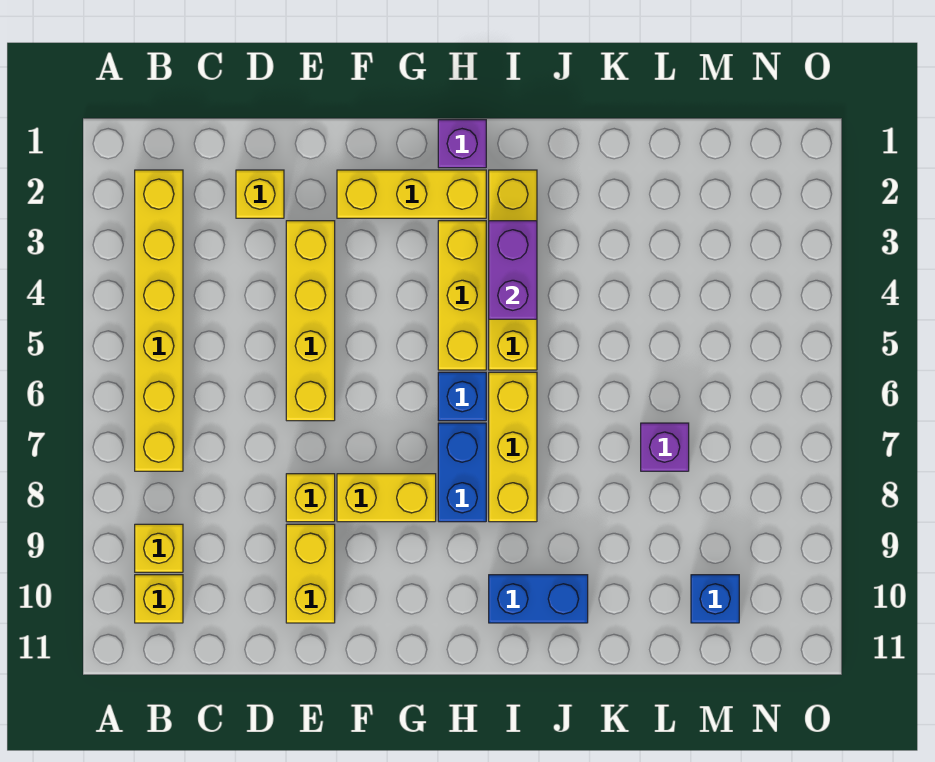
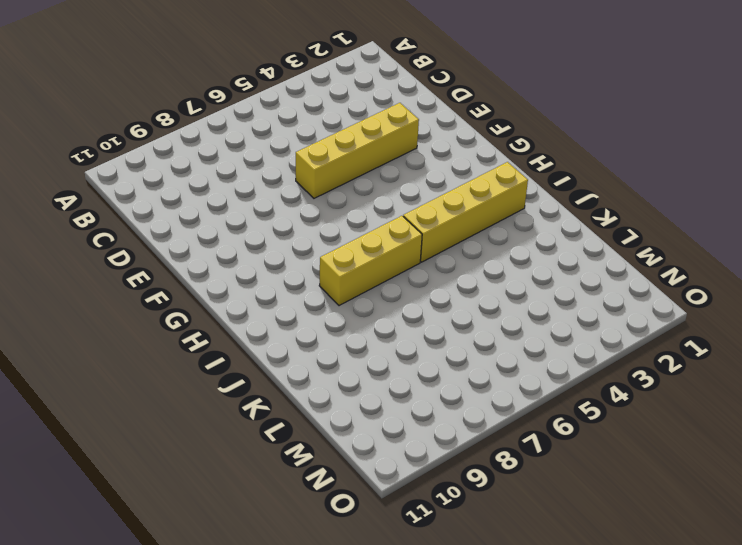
none -> yellow 1x6 brick [135,170,183,471]
none -> yellow 1x1 brick [135,524,183,572]
none -> yellow 1x1 brick [135,575,183,623]

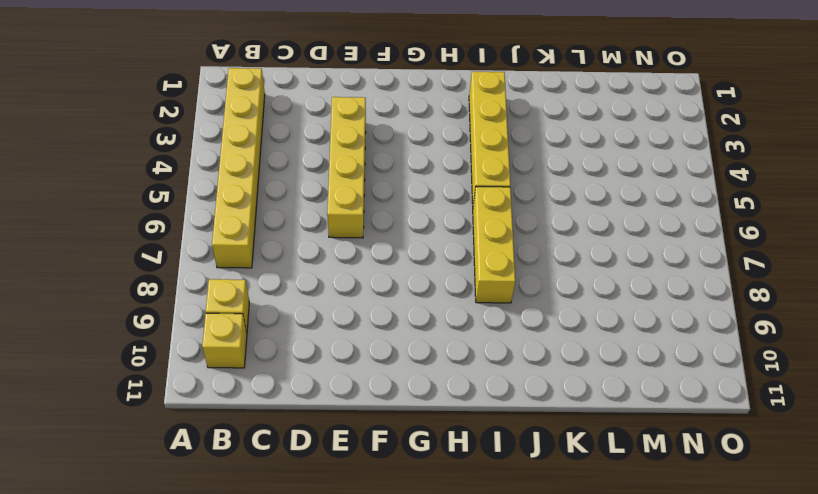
none -> yellow 1x1 brick [236,170,284,218]
none -> yellow 1x1 brick [286,474,335,522]
none -> yellow 1x2 brick [286,524,335,623]

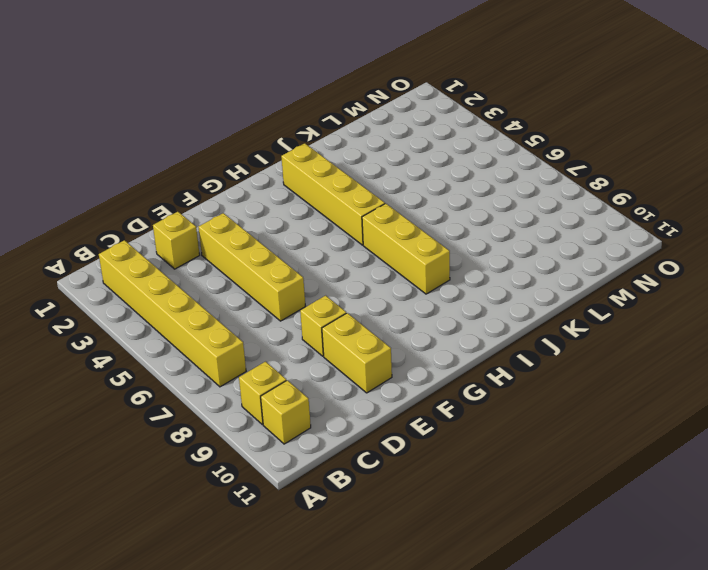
none -> yellow 1x3 brick [337,170,486,218]
none -> yellow 1x2 brick [337,474,436,522]
none -> purple 1x1 brick [438,120,486,168]

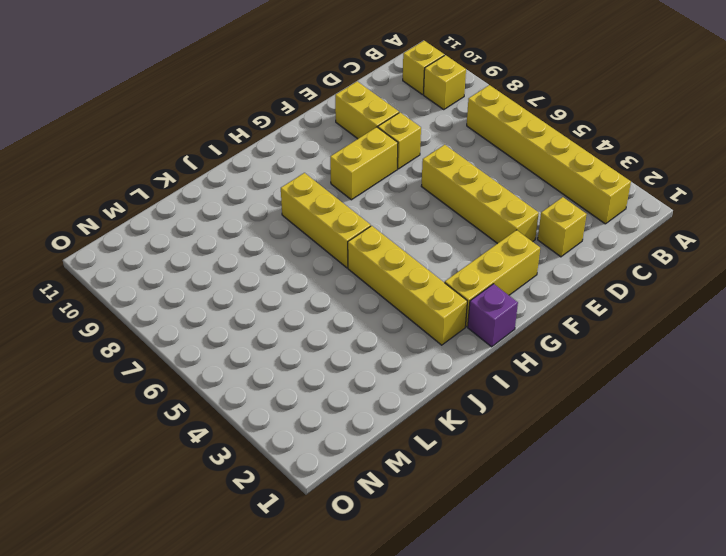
none -> yellow 1x3 brick [438,221,486,370]
none -> blue 1x1 brick [438,372,486,421]
none -> blue 1x2 brick [438,423,486,522]

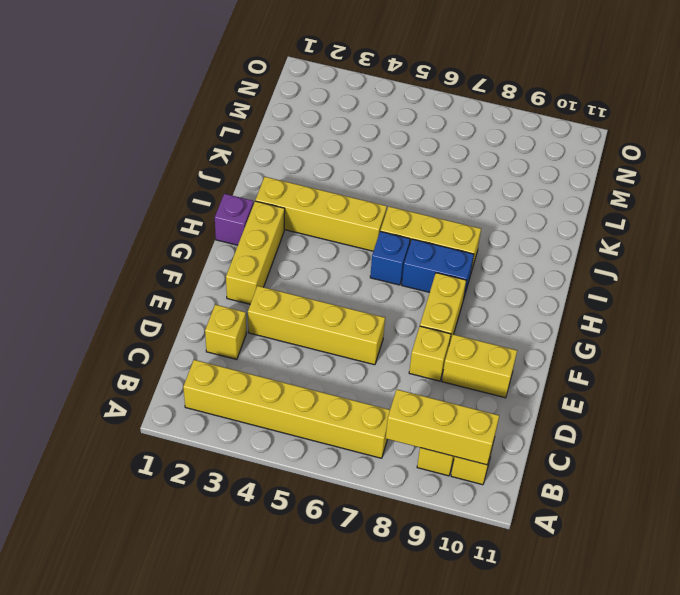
yellow 1x3 brick [386,390,499,465] -> yellow 1x3 brick moved to [438,221,486,370]
none -> blue 1x2 brick [489,575,588,623]
none -> purple 1x1 brick [641,423,689,471]
none -> blue 1x1 brick [691,575,739,623]

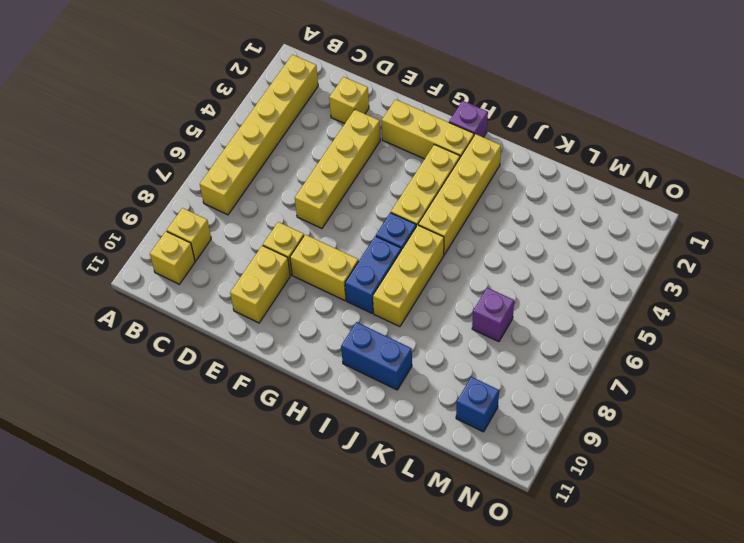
none -> purple 1x2 brick [489,221,537,319]

